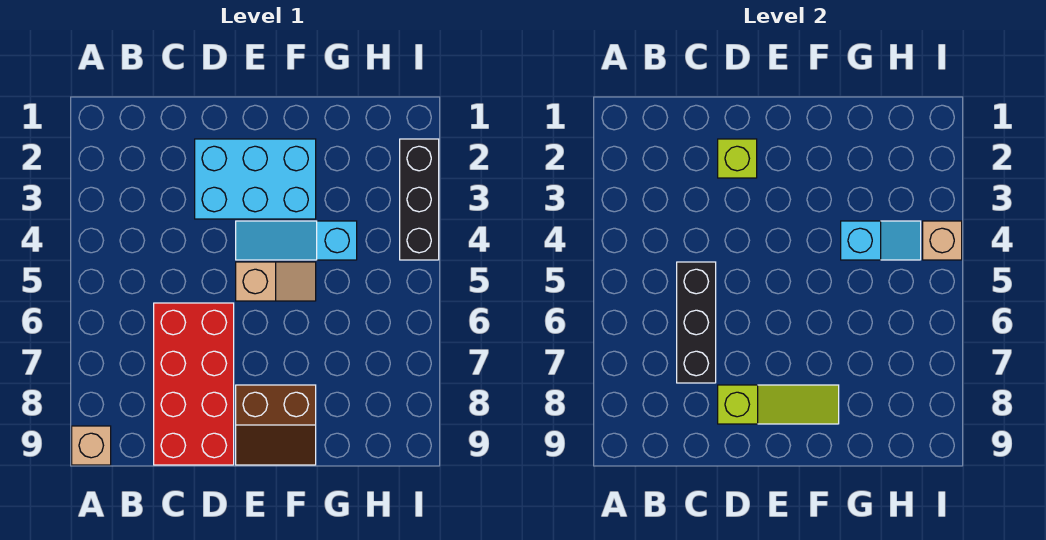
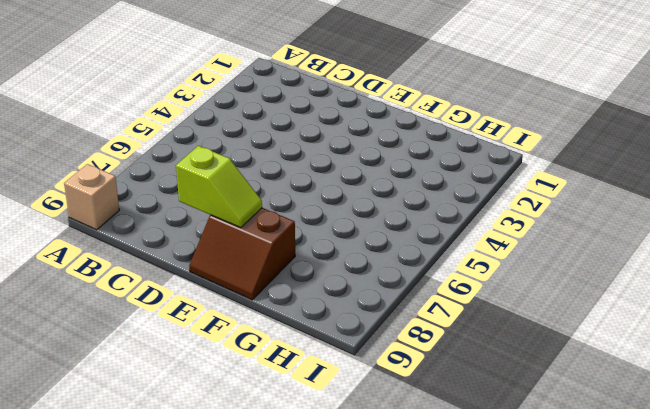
lime 1x2 slope [176,146,262,228] -> lime 1x3 slope [718,385,839,424]
none -> red 2x4 brick [154,303,234,465]
none -> cyan 2x3 brick [195,139,316,219]
none -> cyan 1x3 slope [236,221,357,260]

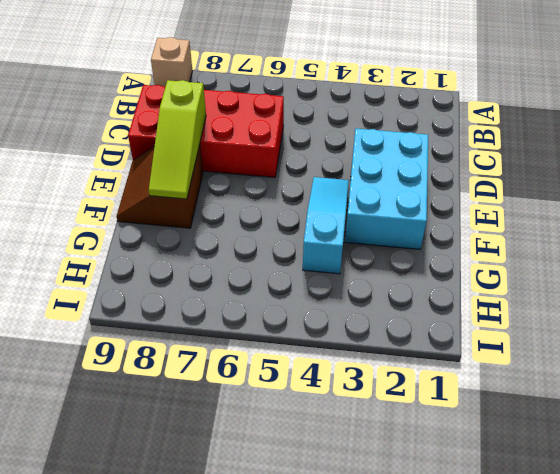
none -> tan 1x2 slope [236,262,316,301]
none -> black 1x3 brick [400,139,439,260]
none -> black 1x3 brick [677,262,716,383]

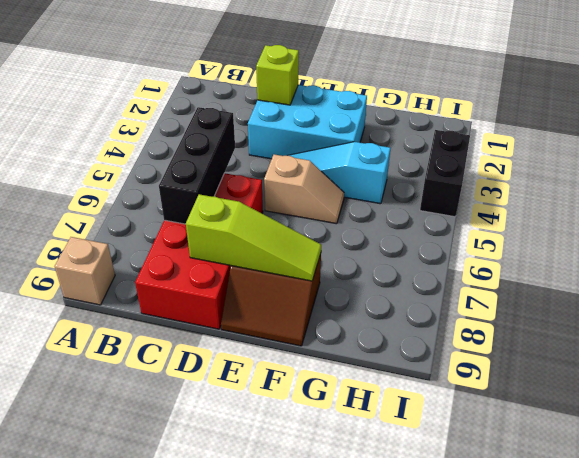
black 1x2 brick [420,130,470,217] -> black 1x3 brick [400,139,439,260]
none -> cyan 1x2 slope [841,221,921,260]
none -> tan 1x1 brick [923,221,962,260]

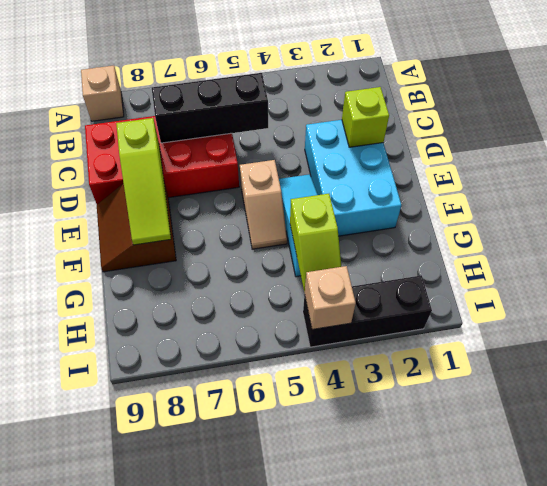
lime 1x2 slope [290,194,341,291] -> cyan 1x2 slope [841,221,921,260]

